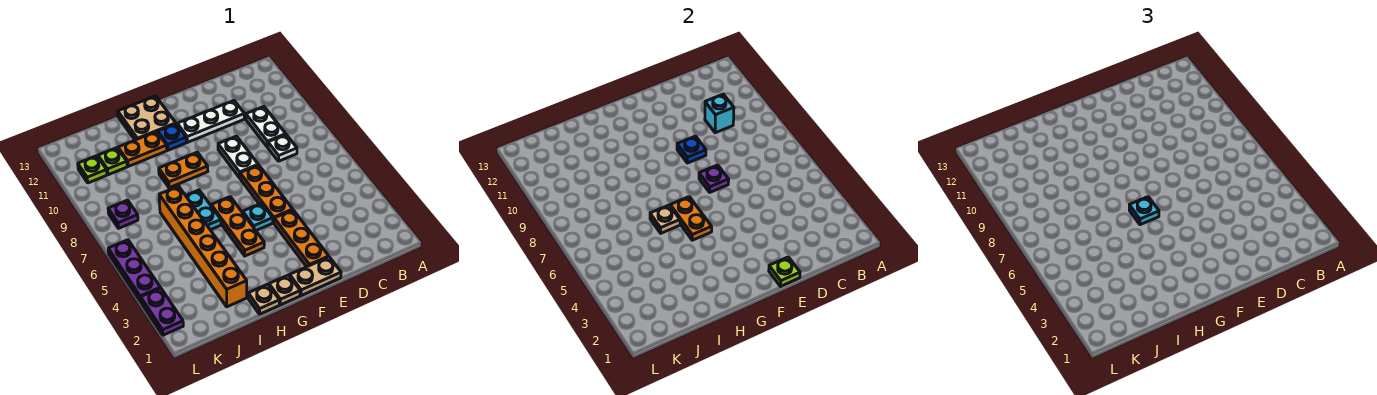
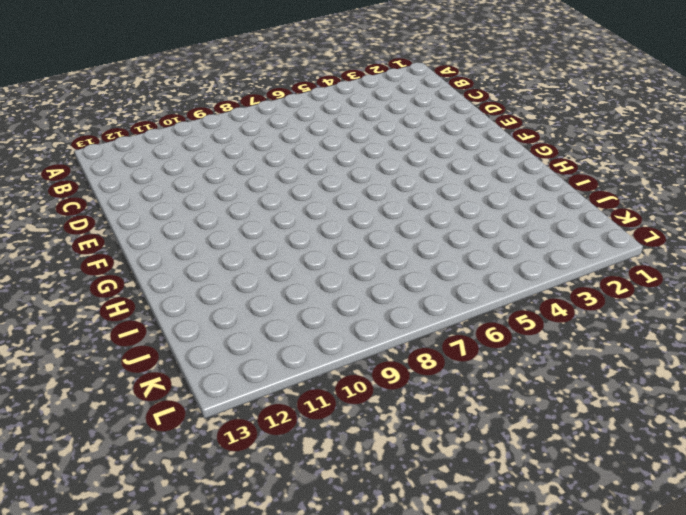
none -> white 1x1 plate [268,135,297,161]
none -> white 1x2 plate [246,107,286,147]
none -> white 1x3 plate [177,101,244,142]

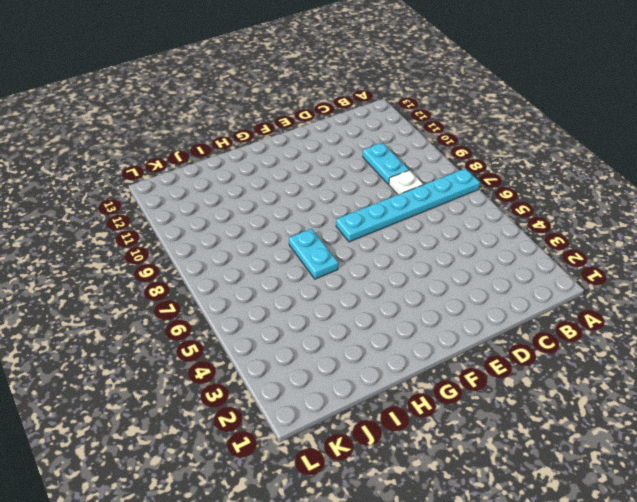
cyan 1x6 plate [336,168,480,242] -> orange 1x3 plate [240,165,293,223]
cyan 1x2 plate [363,143,409,184] -> white 1x2 plate [246,107,286,147]
none -> white 1x3 plate [177,101,244,142]
none -> tan 1x2 plate [290,257,341,296]
none -> orange 1x3 plate [274,210,329,267]

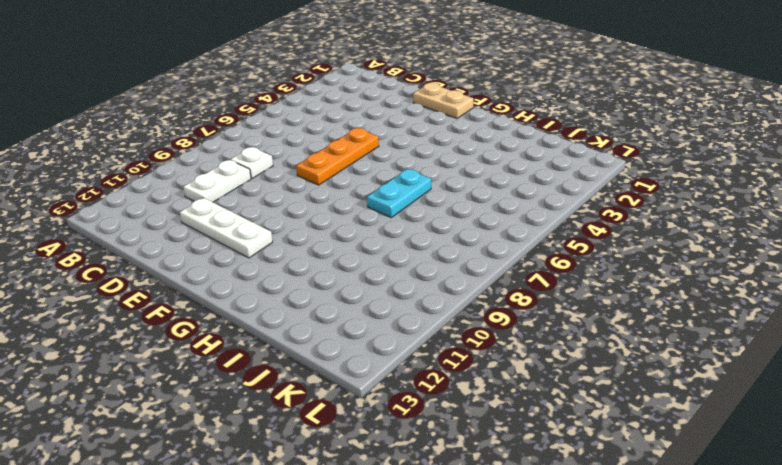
none -> orange 1x3 plate [274,210,329,267]
none -> white 1x2 plate [218,136,258,178]
none -> cyan 1x1 plate [243,203,273,230]

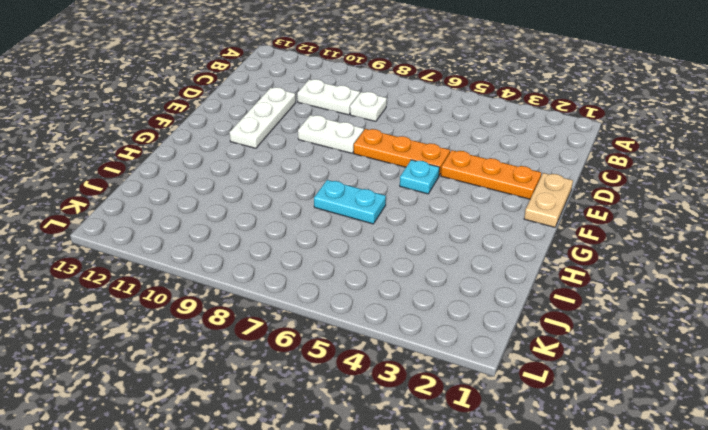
none -> tan 1x1 plate [269,275,300,305]
none -> orange 1x3 plate [211,197,264,256]
none -> orange 1x2 plate [159,152,208,188]

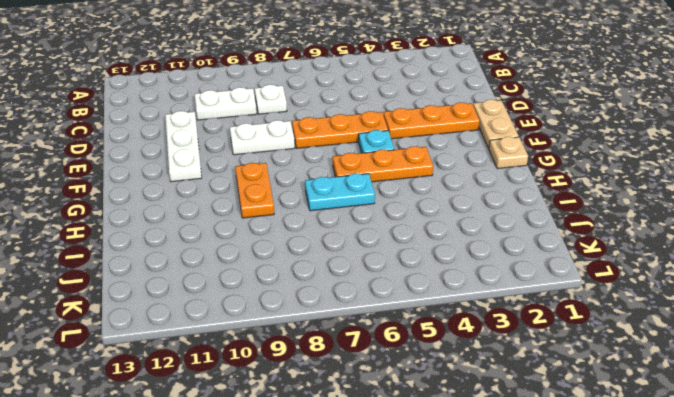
none -> blue 1x1 plate [158,124,186,150]
none -> tan 2x2 plate [118,96,176,140]
none -> tan 1x1 plate [248,284,280,314]

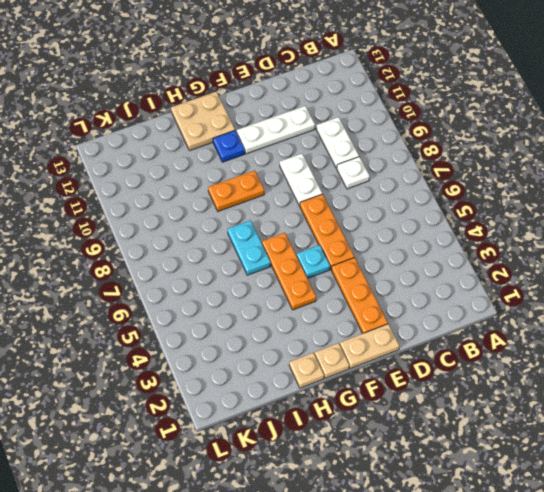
none -> orange 1x2 plate [118,132,167,167]
none -> orange 1x6 brick [159,186,247,307]
none -> lime 1x1 plate [98,148,127,175]

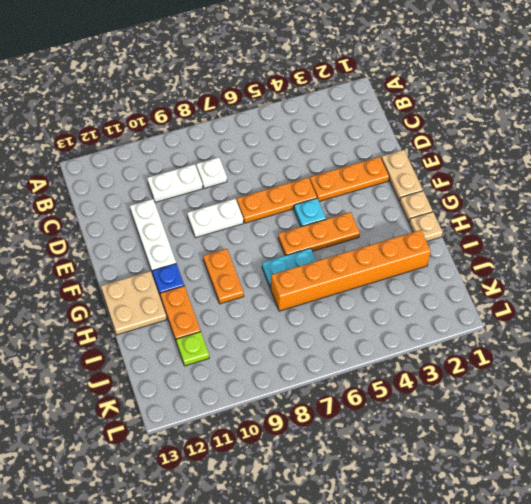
none -> purple 1x1 plate [108,200,138,228]
none -> lime 1x1 plate [78,156,107,183]
none -> purple 1x2 plate [141,288,183,335]

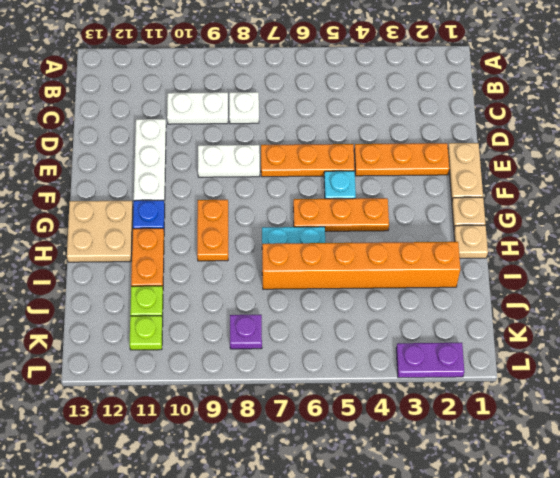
none -> purple 1x3 plate [108,240,160,302]
none -> cyan 1x1 brick [705,94,734,133]
none -> lime 1x1 plate [769,257,800,286]

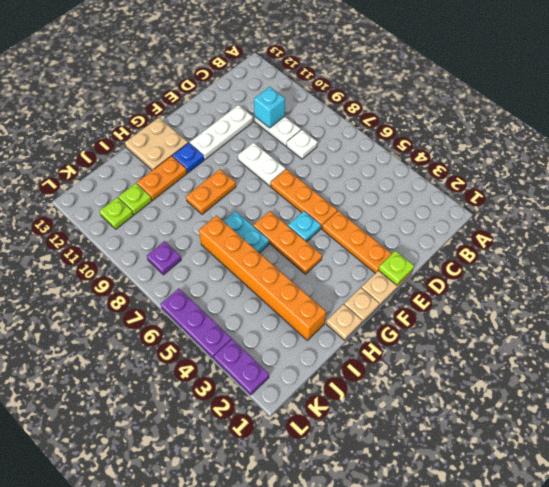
none -> purple 1x1 plate [699,165,729,192]
none -> blue 1x1 plate [677,136,706,163]
none -> orange 1x2 plate [670,197,712,240]

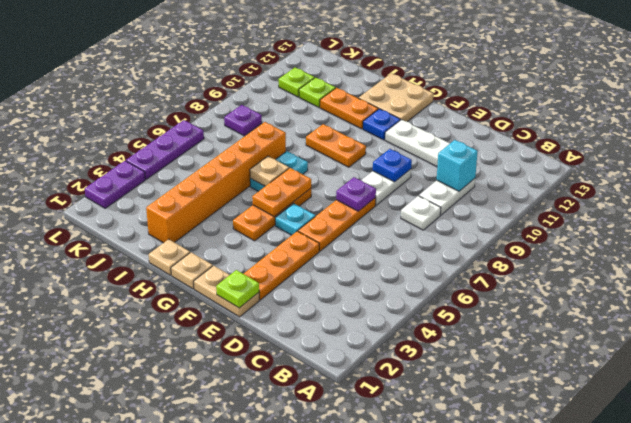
none -> cyan 1x1 plate [1129,197,1159,225]

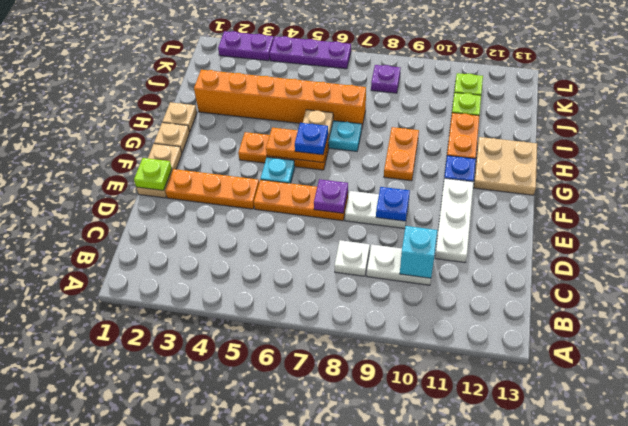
blue 1x1 plate [295,123,328,155] -> cyan 1x1 plate [1129,197,1159,225]

